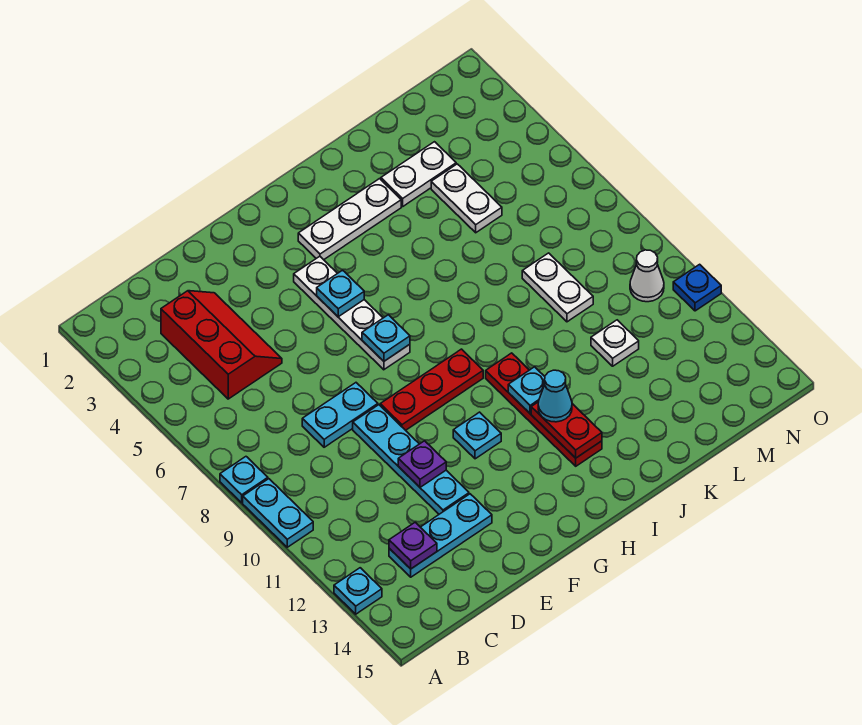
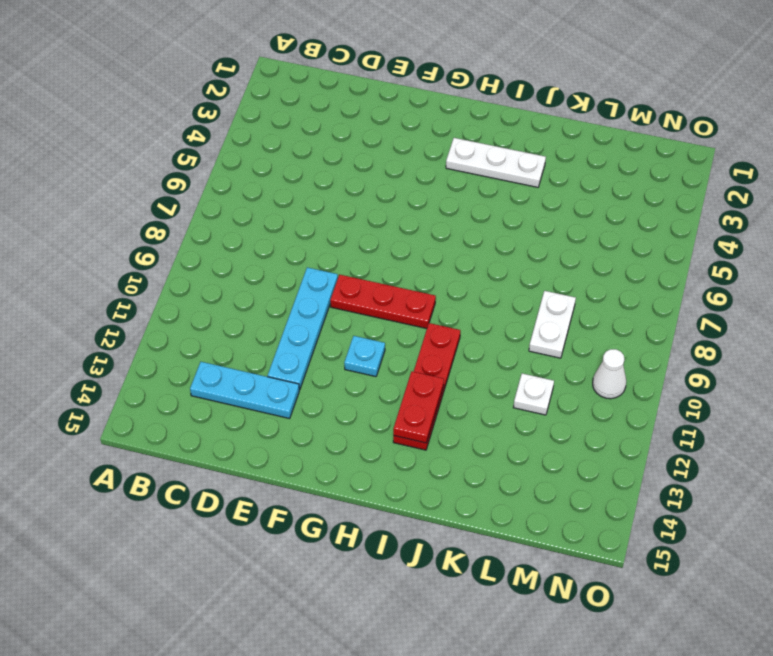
none -> cyan 1x1 plate [220,457,268,503]
none -> cyan 1x2 plate [243,479,313,547]
none -> cyan 1x1 plate [334,568,382,614]

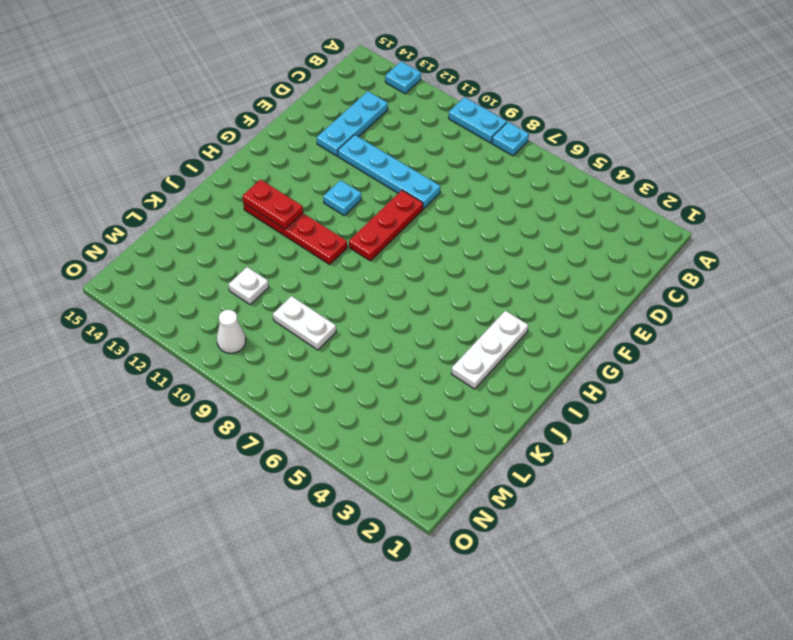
none -> red 2x3 slope [161,291,282,399]
none -> cyan 1x2 plate [302,383,378,447]
none -> white 1x4 plate [294,256,410,370]

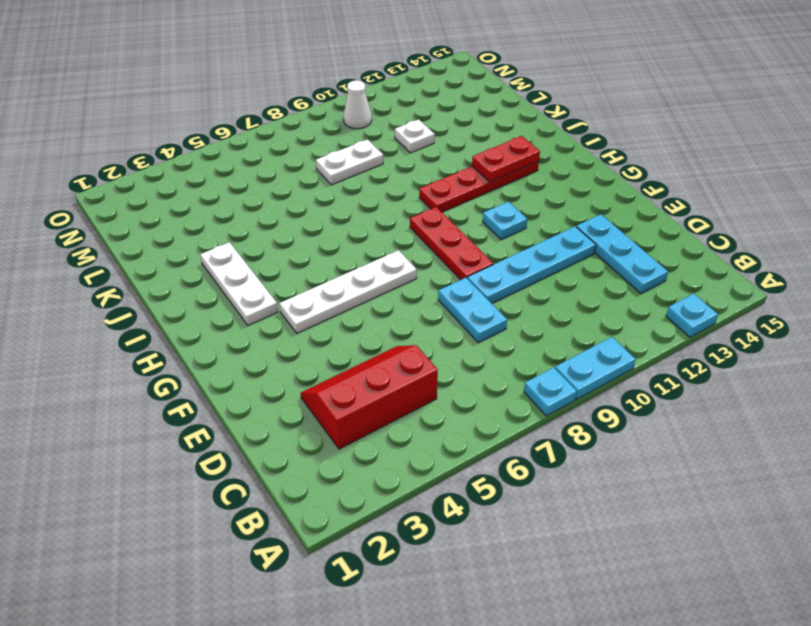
none -> white 1x2 plate [381,142,456,206]
none -> white 1x2 plate [431,164,502,233]
none -> blue 1x1 plate [673,264,721,311]

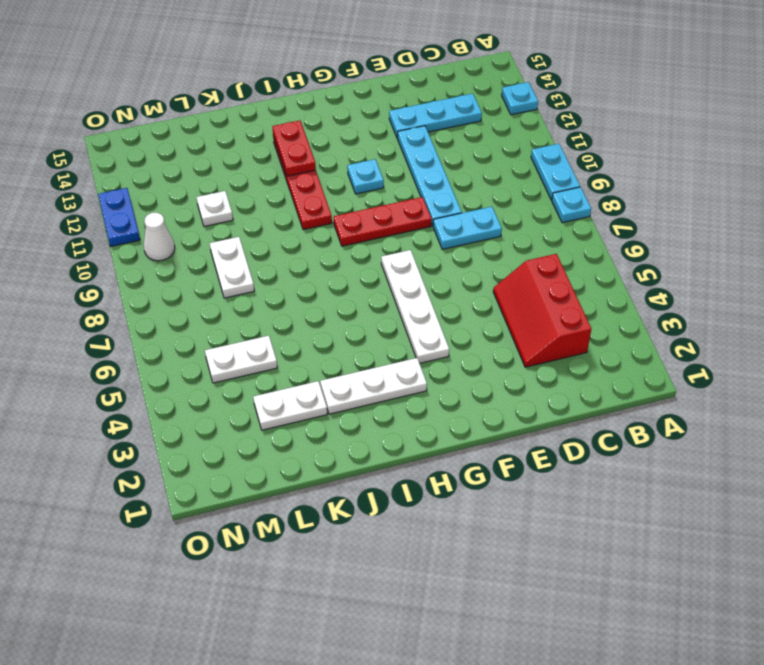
white 1x2 plate [205,336,277,383] -> white 1x2 plate turned to [431,164,502,233]
blue 1x2 plate [98,188,140,247] -> blue 1x1 plate [673,264,721,311]
none -> purple 1x1 plate [389,522,437,569]
none -> purple 1x1 plate [398,441,446,487]
none -> cyan 1x1 plate [317,270,364,317]

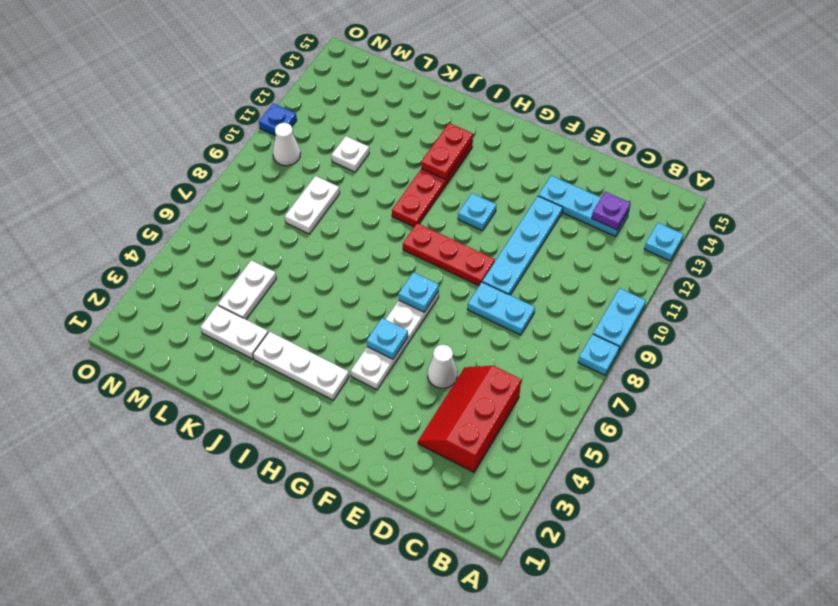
white 1x1 cone [428,345,458,388] -> none
none -> purple 1x1 plate [398,441,446,487]
none -> cyan 1x1 plate [508,367,545,413]
none -> cyan 1x1 cone [538,370,572,422]

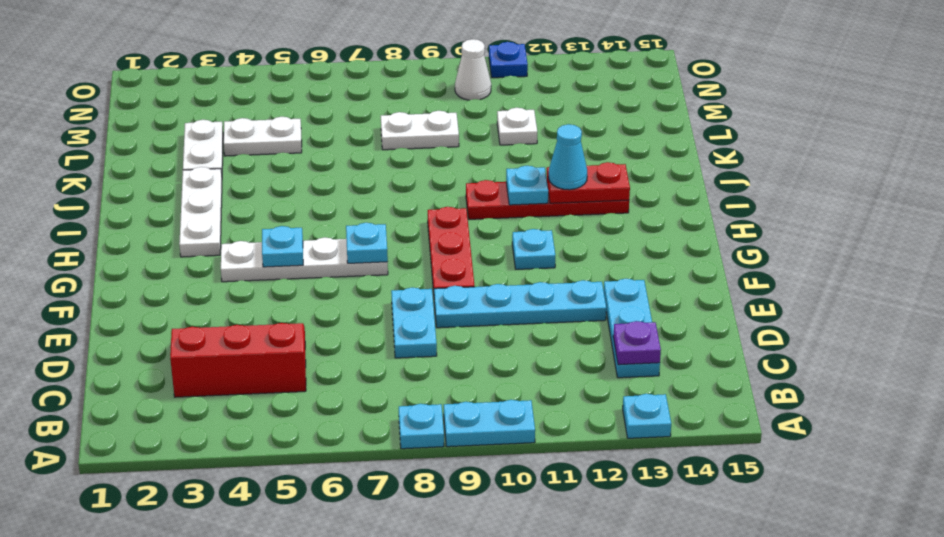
none -> purple 1x1 plate [398,441,446,487]

